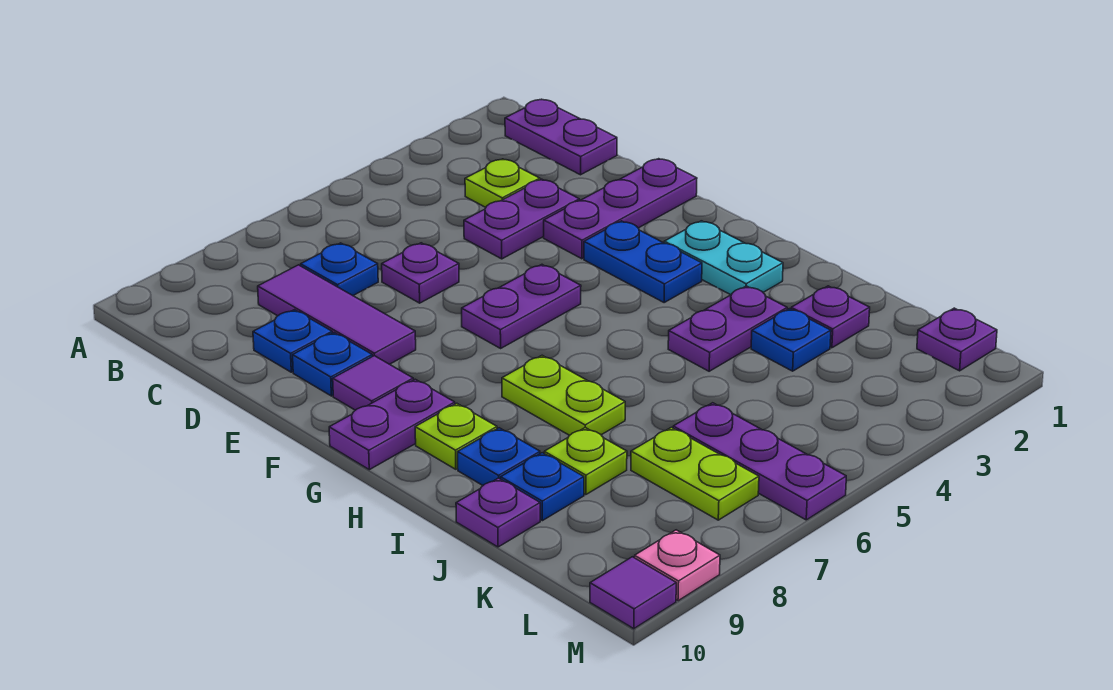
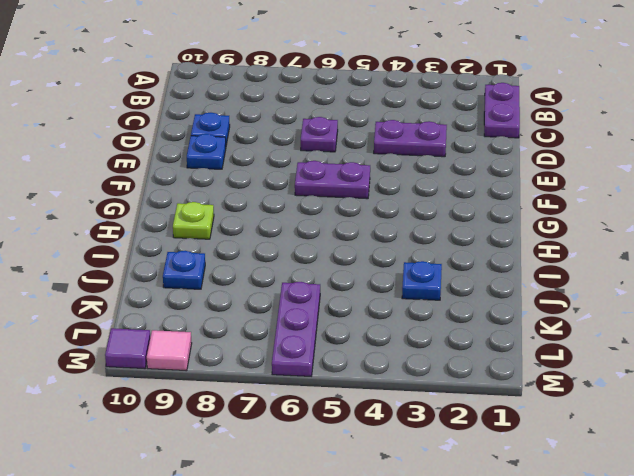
pink 1x1 tile [147,330,192,371] -> pink 1x1 plate [634,530,720,601]
none -> lime 1x1 plate [465,159,540,207]
none -> blue 1x1 plate [301,243,378,295]
none -> purple 1x3 tile [258,265,416,364]

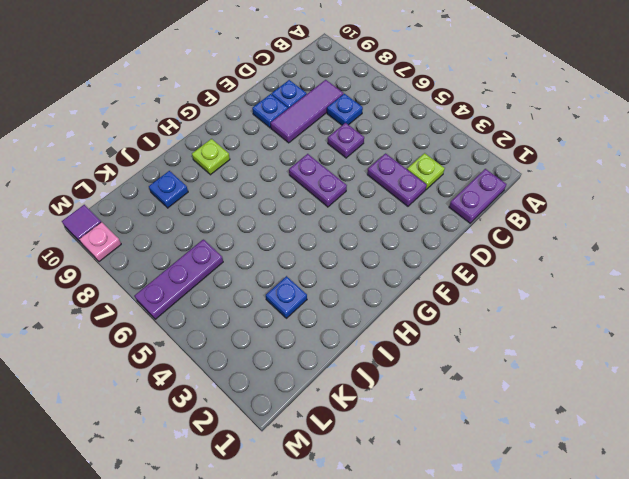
none -> purple 1x3 plate [544,159,697,259]
none -> blue 1x2 plate [584,221,702,302]
none -> purple 1x1 tile [333,356,413,410]

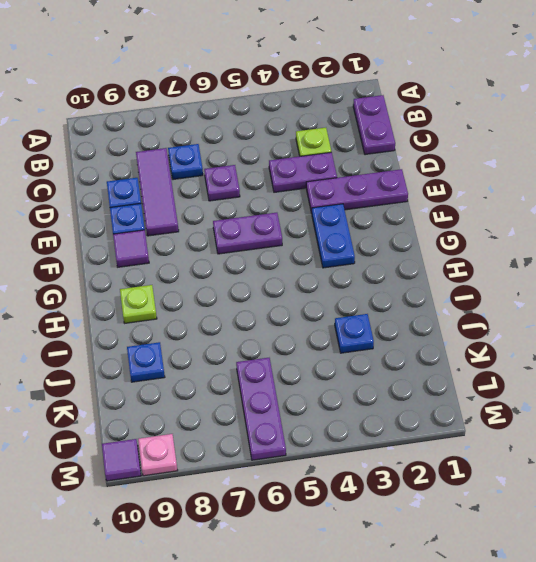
none -> cyan 1x2 plate [664,221,783,295]
none -> purple 1x2 plate [329,379,455,470]
none -> lime 1x2 plate [502,355,625,435]

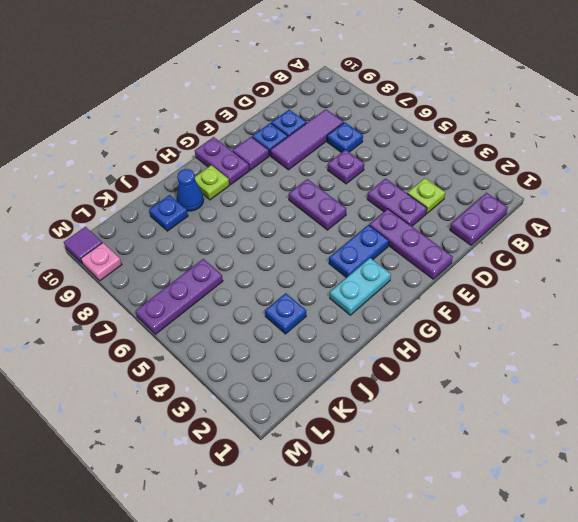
blue 1x1 cone [177,169,204,211] -> blue 1x1 plate [458,428,540,485]
none -> lime 1x2 plate [502,355,625,435]
none -> purple 1x2 plate [668,286,787,371]
none -> purple 1x1 plate [791,286,870,348]

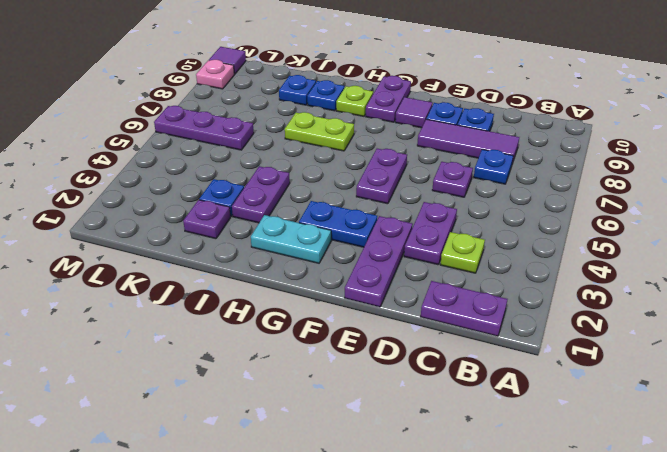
none -> lime 1x1 plate [544,428,627,495]
none -> purple 1x1 plate [456,478,540,547]
none -> lime 1x2 plate [631,427,759,520]

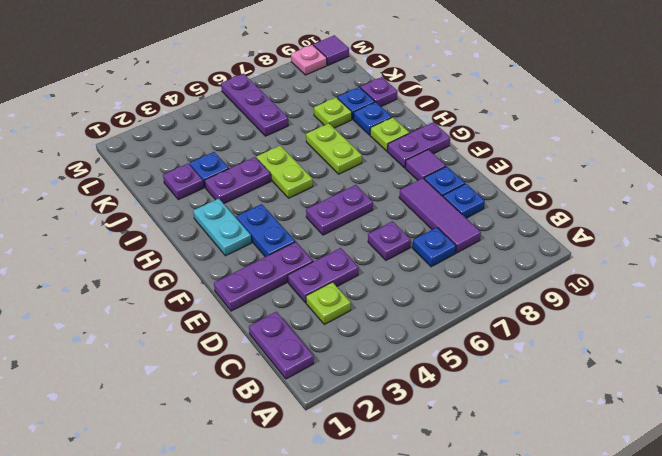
lime 1x2 plate [256,146,313,198] -> lime 1x2 plate moved to [631,427,759,520]
none -> purple 1x1 plate [917,308,997,371]

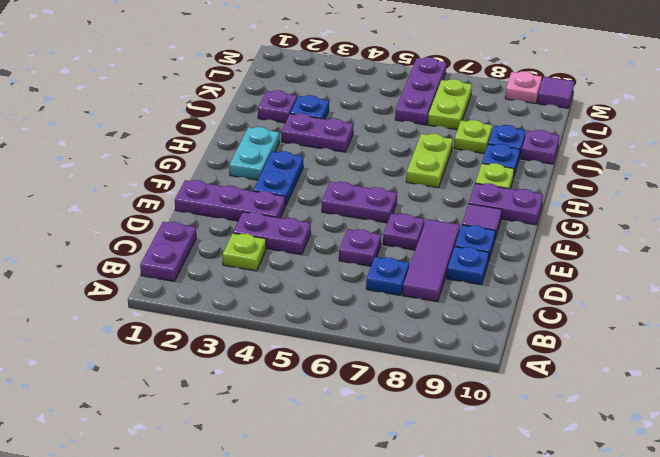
purple 1x1 plate [383,214,424,250] -> purple 1x1 plate moved to [917,308,997,371]

